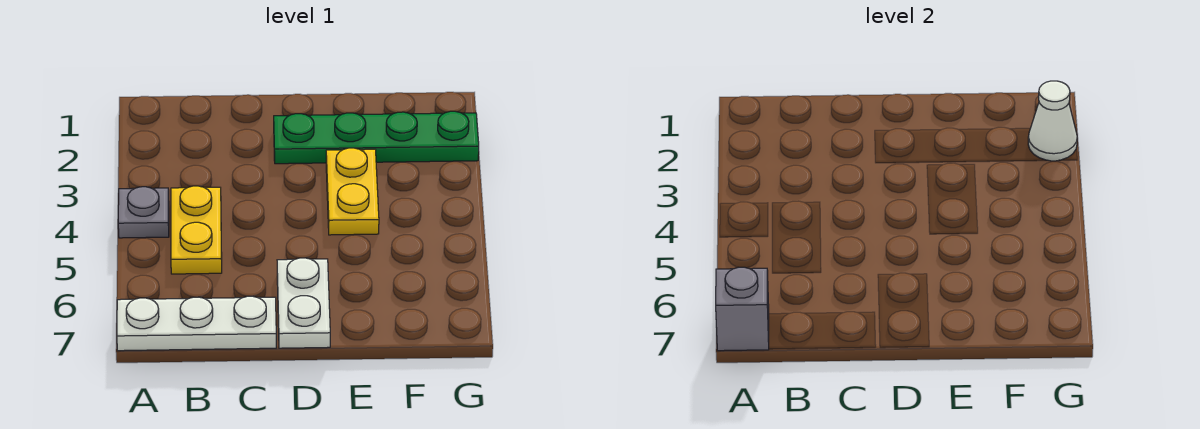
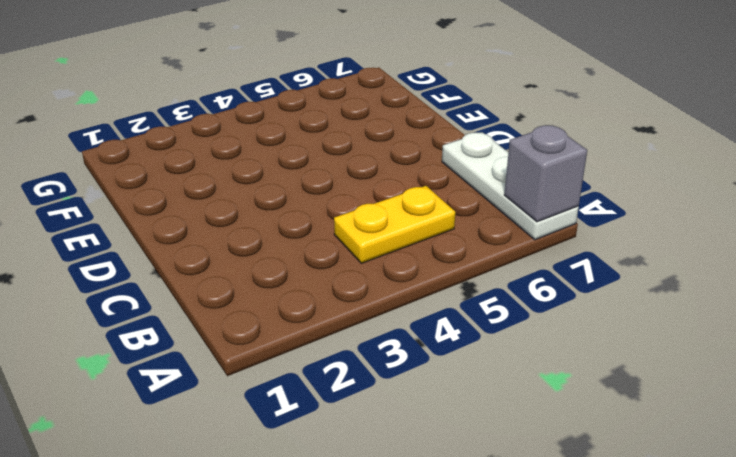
none -> grey 1x1 plate [118,187,169,238]
none -> green 1x4 plate [274,111,479,164]

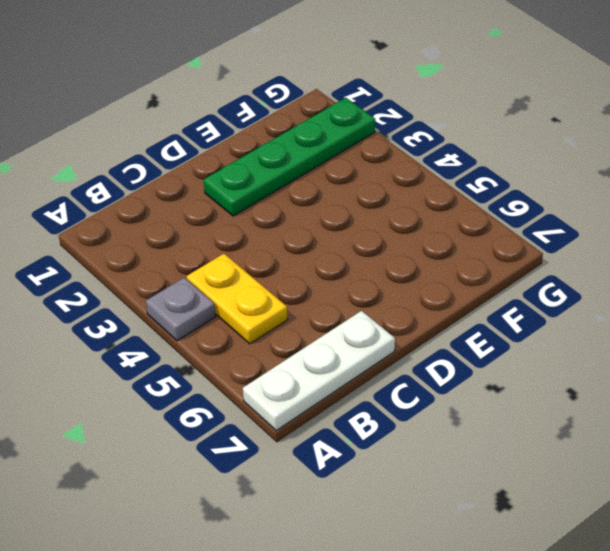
none -> white 1x2 plate [277,258,330,348]
none -> yellow 1x2 plate [326,148,379,235]

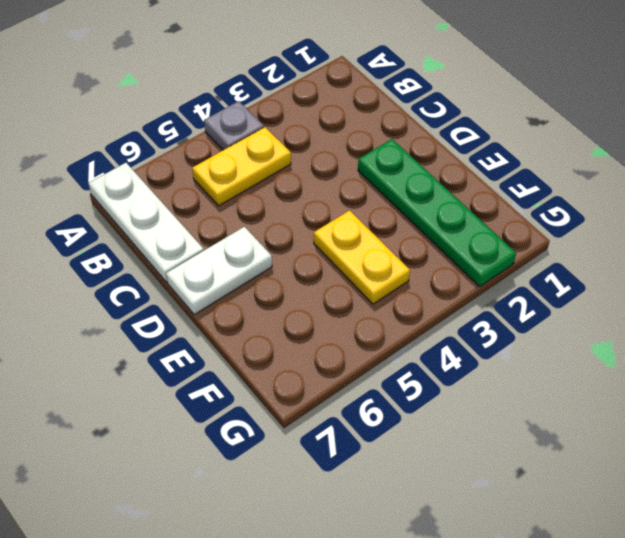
yellow 1x2 plate [314,210,410,304] -> yellow 1x2 plate turned to [326,148,379,235]
none -> grey 1x1 brick [716,267,769,351]
none -> white 1x1 cone [1028,81,1077,161]

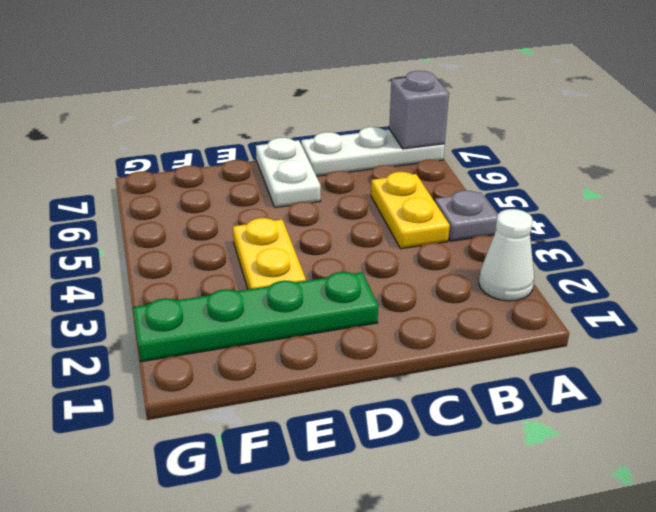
white 1x1 cone [479,209,534,301] -> white 1x1 cone moved to [1028,81,1077,161]

